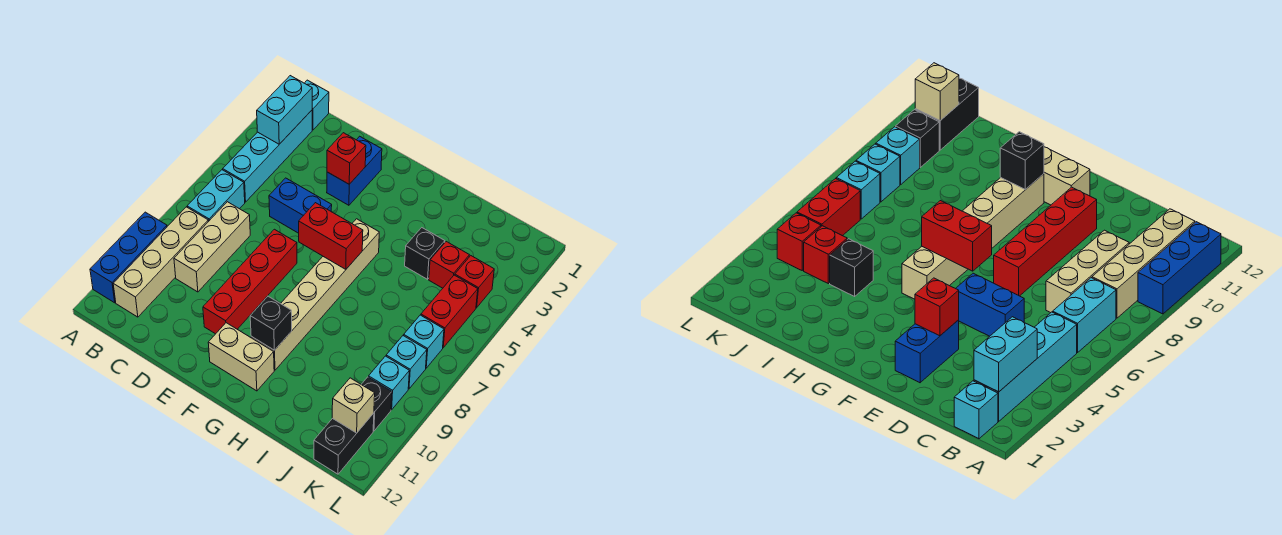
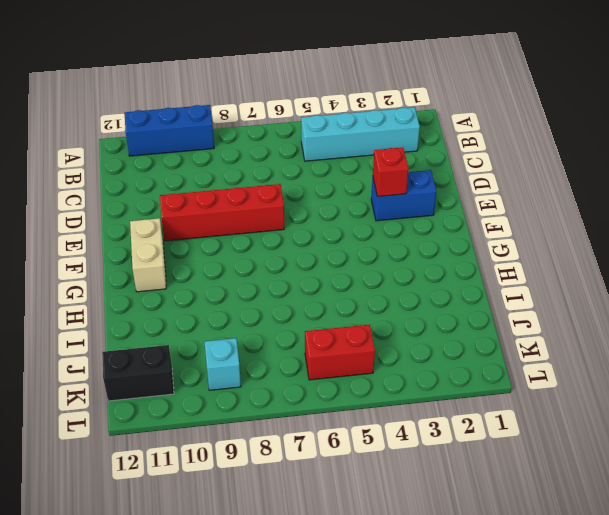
none -> cyan 1x1 brick [305,80,329,130]
none -> cyan 1x2 brick [187,170,245,222]
none -> tan 1x4 brick [113,207,208,317]

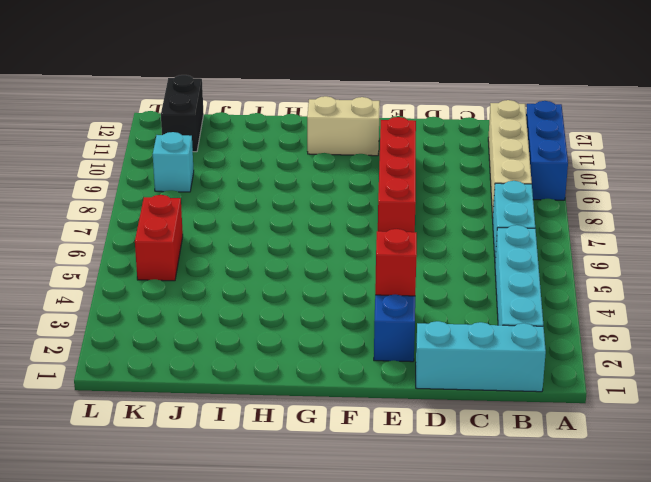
cyan 1x3 brick [416,321,546,392] -> cyan 1x1 brick [305,80,329,130]
none -> tan 1x3 brick [174,202,250,292]
none -> blue 1x2 brick [269,178,332,233]
none -> tan 1x6 brick [251,219,379,370]

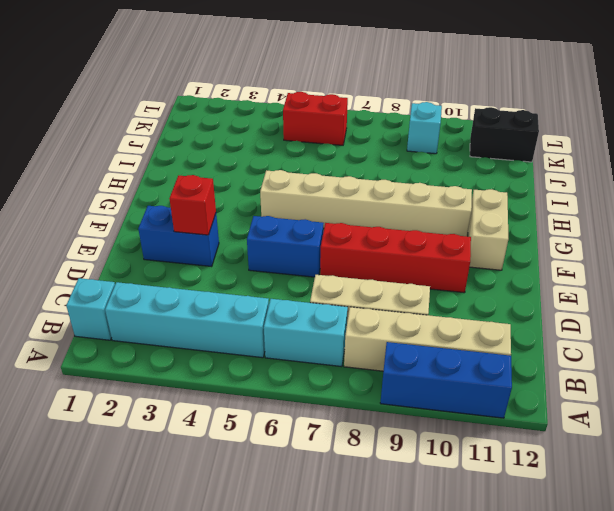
blue 1x2 brick [247,216,324,277] -> blue 1x2 brick turned to [269,178,332,233]
none -> black 1x1 brick [405,228,445,279]
none -> red 1x1 brick [429,242,469,288]
none -> red 1x1 brick [455,256,494,308]

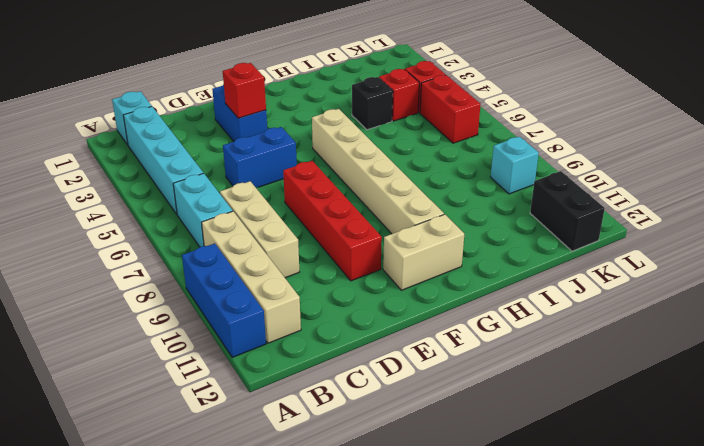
none -> cyan 1x1 brick [404,315,444,368]
none -> cyan 1x1 brick [386,336,427,389]
none -> black 1x1 brick [361,377,392,431]

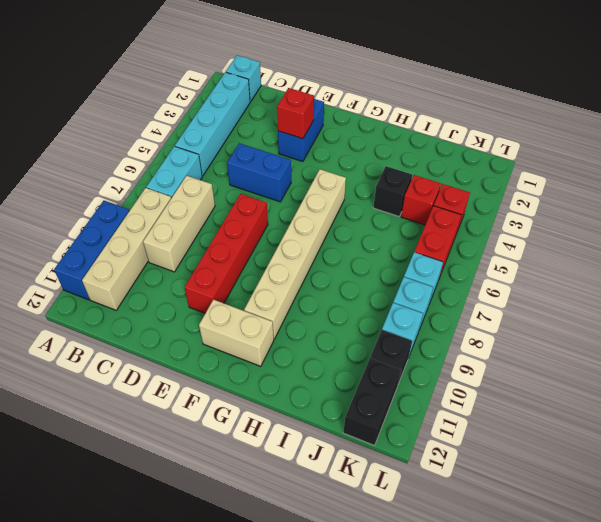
none -> cyan 1x2 brick [257,76,312,144]
none -> red 1x2 brick [299,203,363,269]
none -> black 1x1 brick [250,296,292,350]

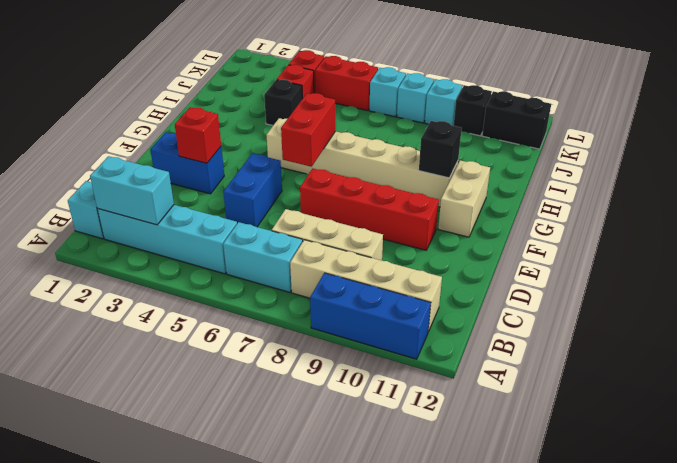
none -> tan 1x1 brick [332,378,375,433]

